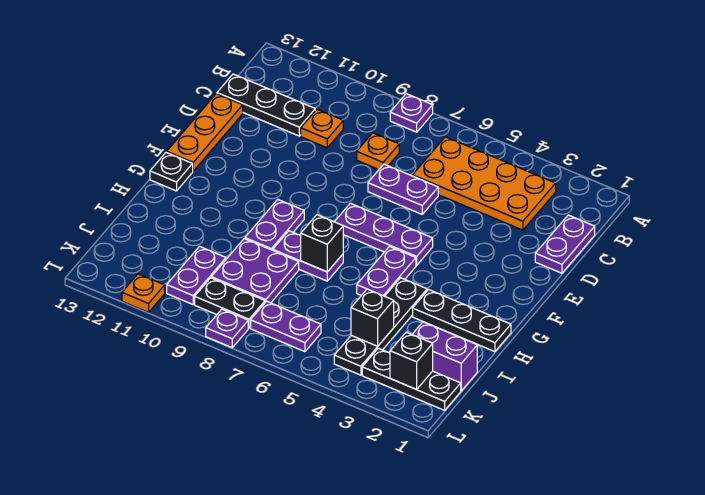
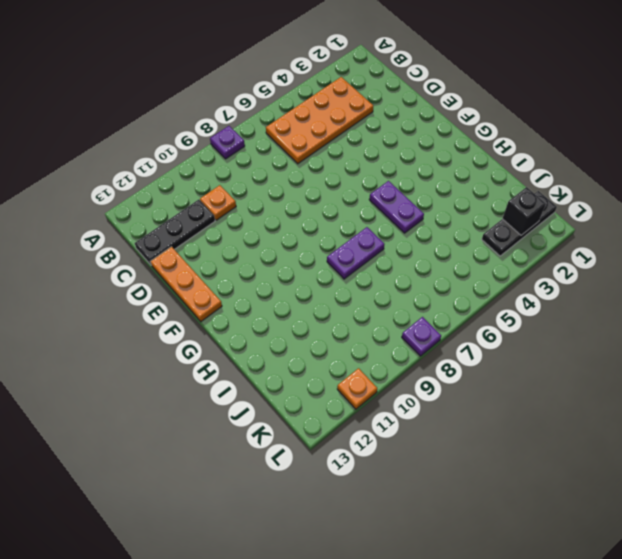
none -> purple 1x2 plate [535,215,595,273]
none -> orange 1x1 plate [357,133,399,170]
none -> purple 1x2 plate [368,164,438,214]

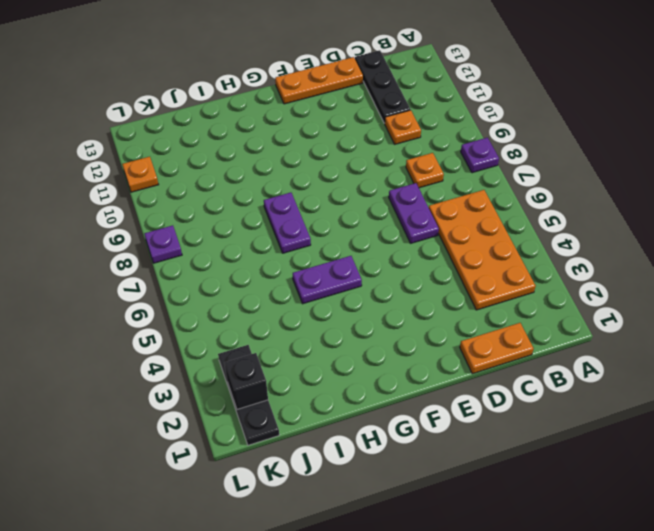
orange 1x2 plate [460,323,534,374] -> purple 1x2 plate [535,215,595,273]
none -> purple 1x3 plate [335,203,433,265]
none -> purple 1x2 plate [245,200,304,250]
none -> black 1x1 plate [150,152,193,191]

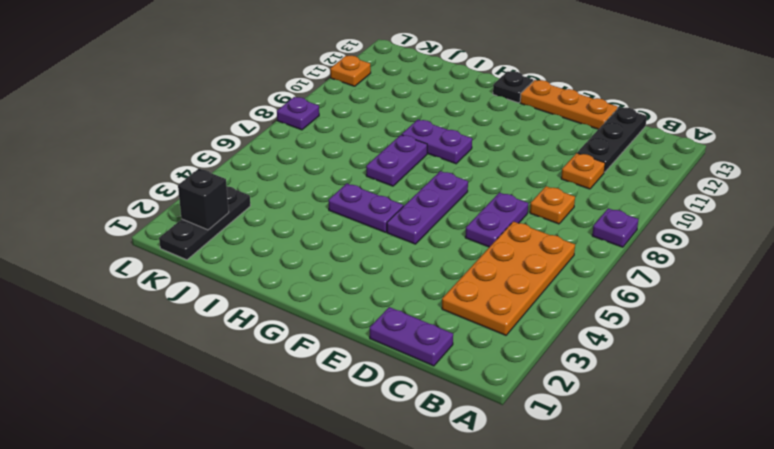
none -> black 1x3 plate [413,290,511,352]
none -> black 1x4 plate [334,278,427,375]
none -> purple 2x2 plate [211,239,299,303]

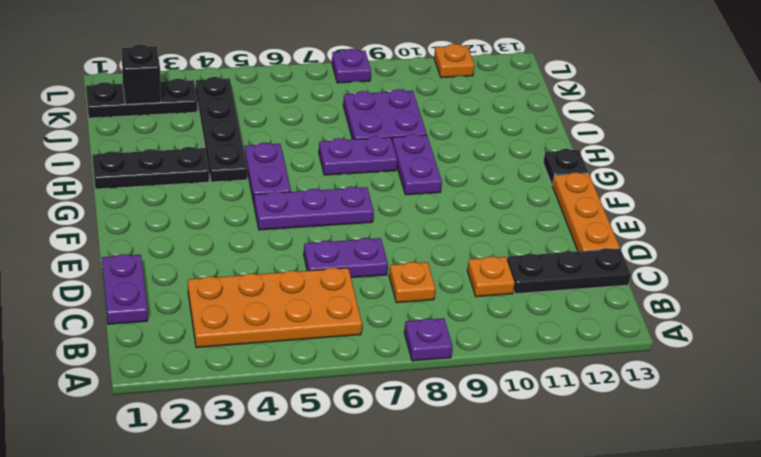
none -> purple 1x2 brick [412,322,477,391]
none -> purple 1x2 plate [167,247,226,304]
none -> purple 1x2 plate [251,301,321,352]

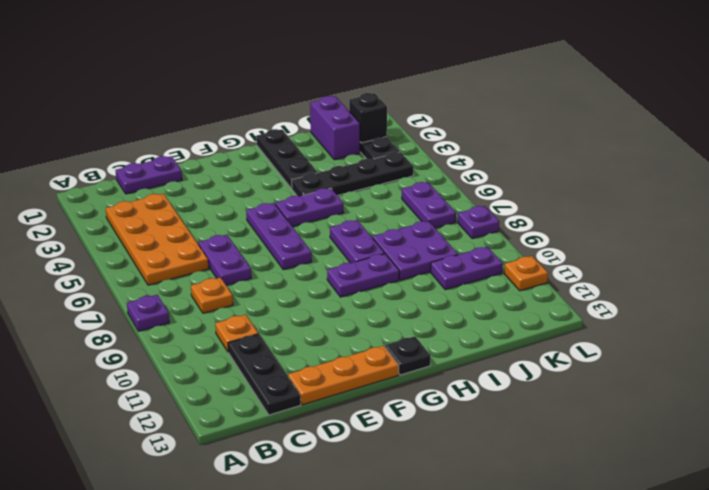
none -> black 1x2 plate [195,278,265,328]
none -> black 1x1 brick [301,215,343,272]
none -> black 1x1 brick [351,289,394,346]

